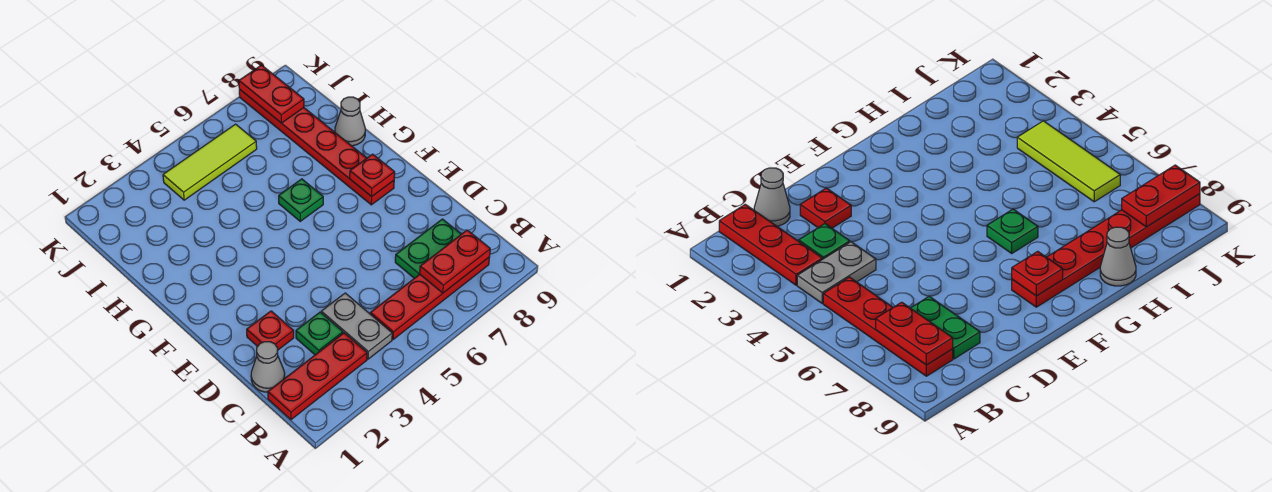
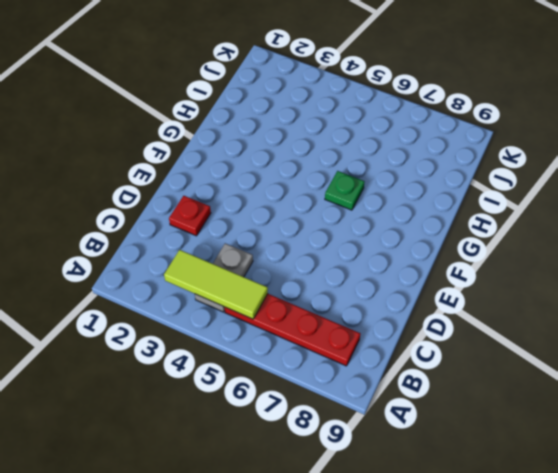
lime 1x3 tile [164,250,268,319] -> lime 1x3 tile moved to [163,124,257,200]
none -> red 1x3 plate [268,333,367,420]
none -> grey 1x1 cone [251,342,285,392]
none -> green 1x1 plate [296,312,343,355]

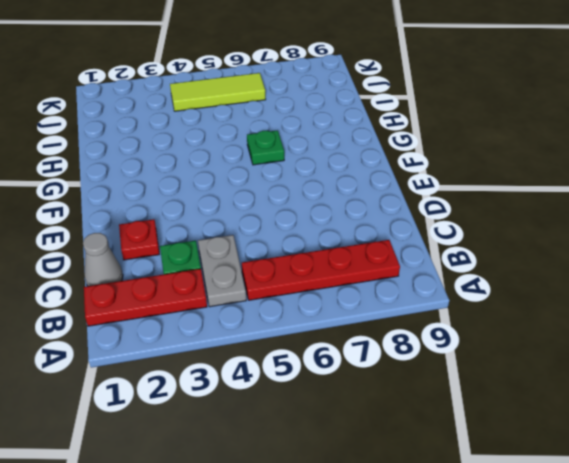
none -> green 1x2 plate [395,219,461,278]
none -> red 1x6 plate [239,89,394,205]
none -> grey 1x1 cone [335,97,365,146]

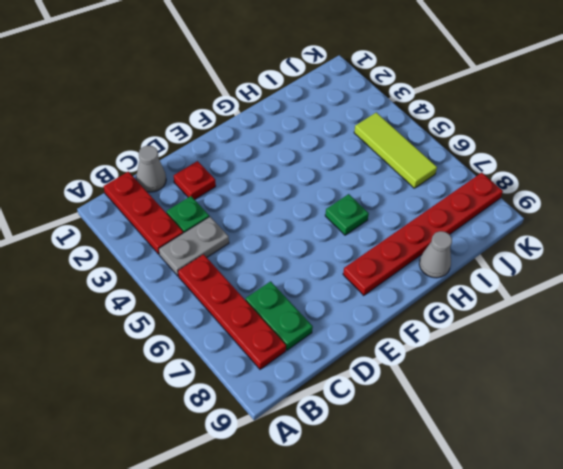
none -> red 1x2 plate [420,230,490,293]
none -> red 1x1 plate [350,154,395,197]
none -> red 1x2 plate [239,65,304,123]

